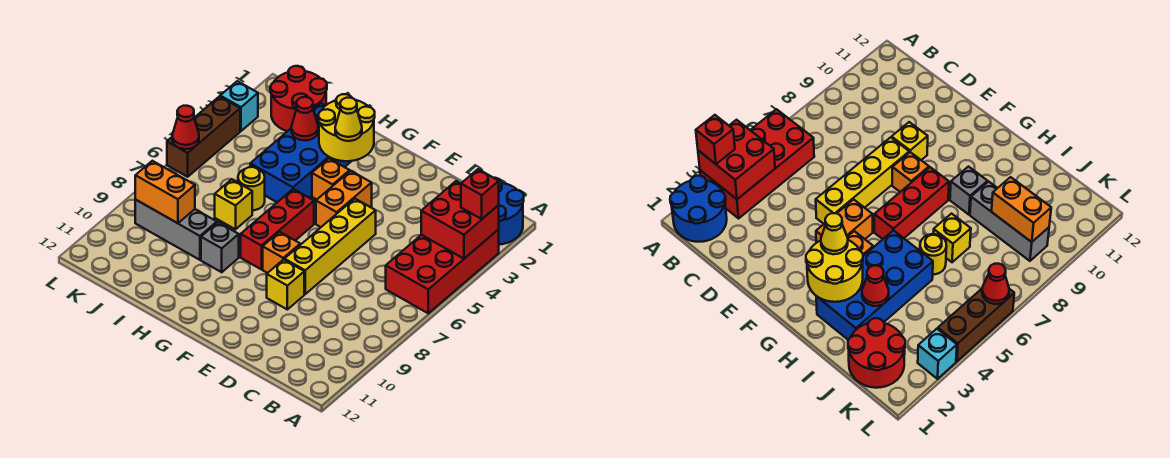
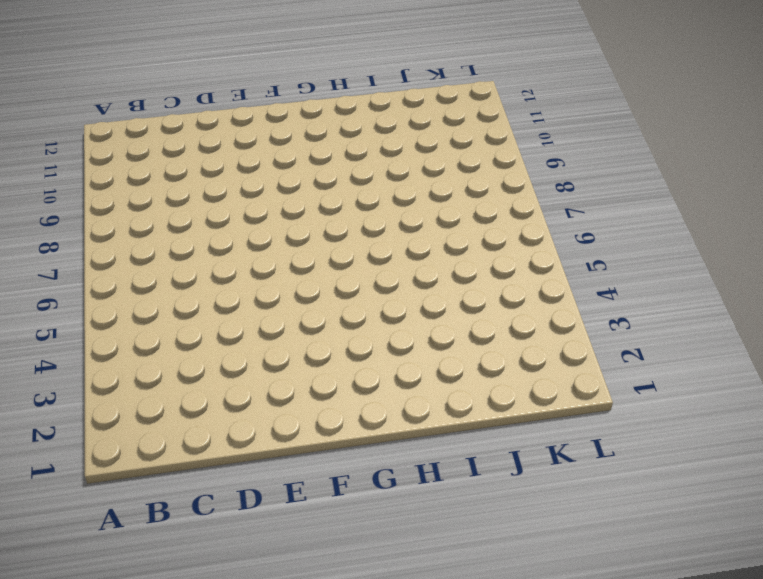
none -> blue 2x2 round brick [495,178,524,245]
none -> red 2x4 brick [386,230,499,313]
none -> yellow 1x4 brick [284,199,376,294]

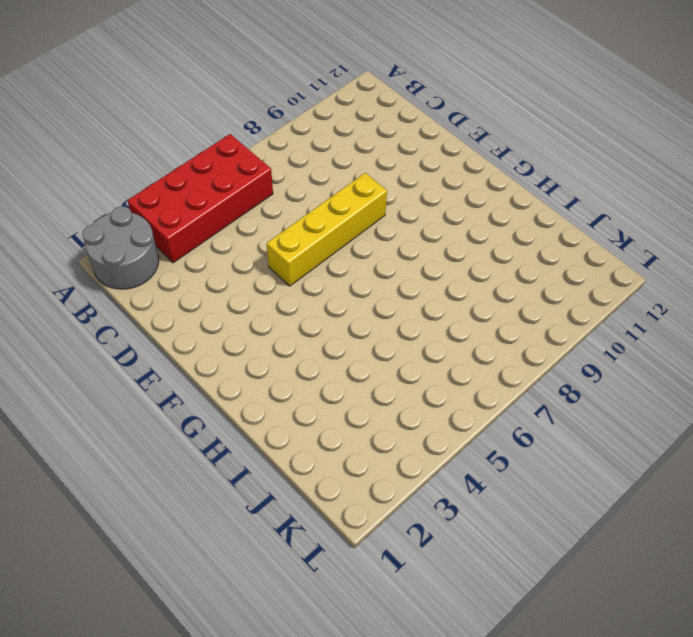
grey 2x2 round brick [82,206,159,289] -> blue 2x2 round brick [495,178,524,245]
none -> yellow 1x1 brick [267,259,304,309]
none -> orange 1x2 brick [316,171,372,227]
none -> orange 1x1 brick [263,232,300,273]

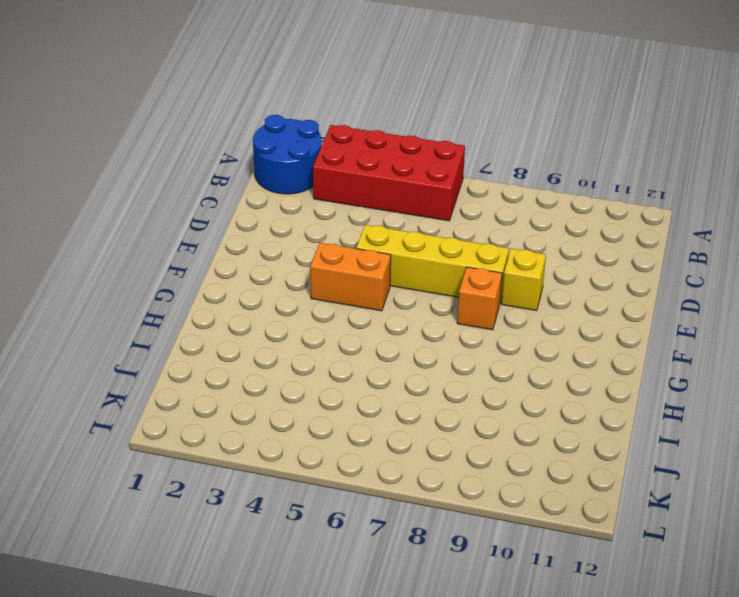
none -> orange 1x1 brick [312,159,350,199]
none -> red 1x3 brick [241,189,314,269]
none -> blue 2x4 brick [250,103,351,202]

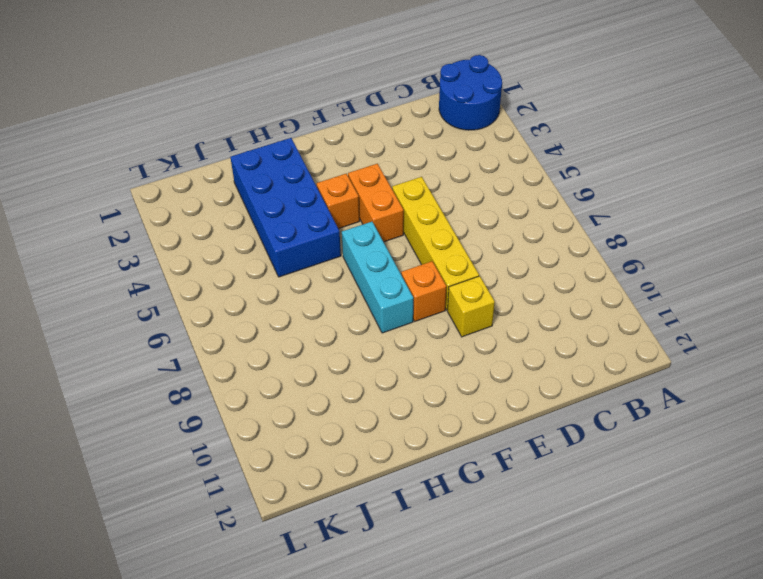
cyan 1x3 brick [342,222,413,333] -> red 1x3 brick [241,189,314,269]
none -> red 2x4 brick [386,230,499,313]
none -> grey 1x1 brick [201,222,239,272]
none -> yellow 1x1 round brick [238,167,265,210]

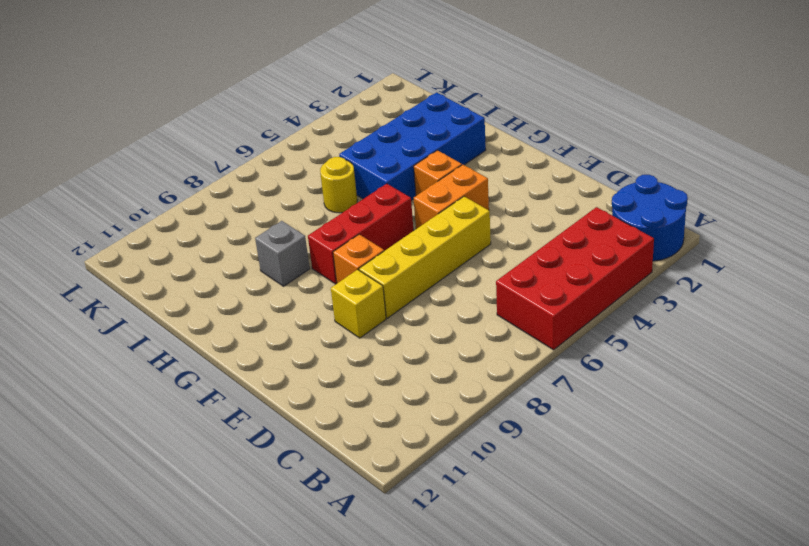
none -> yellow 1x1 brick [215,179,252,229]
none -> grey 1x3 brick [135,200,217,260]
none -> red 2x2 round brick [270,66,327,131]

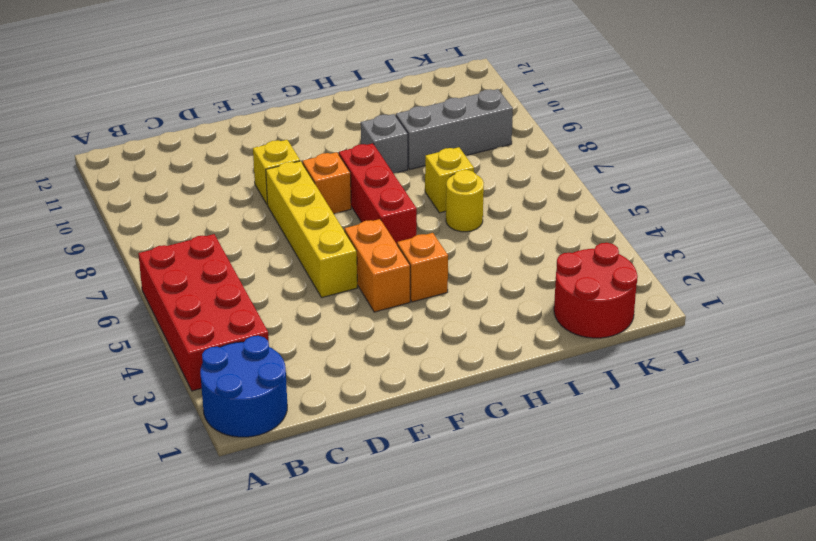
none -> blue 2x4 brick [250,103,351,202]
none -> cyan 1x1 brick [220,81,258,131]
none -> brown 1x3 brick [167,96,240,177]

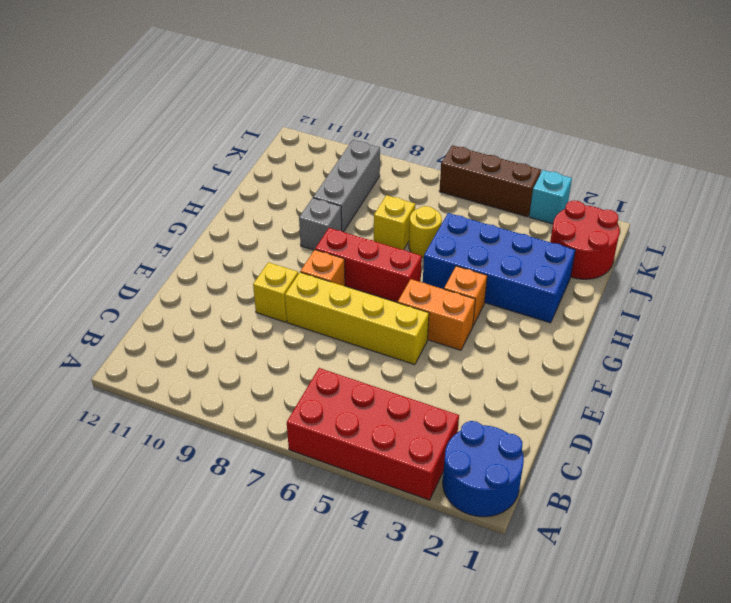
none -> red 2x2 brick [421,181,499,259]
none -> yellow 2x2 round brick [318,94,375,161]
none -> red 1x1 cone [291,97,318,140]

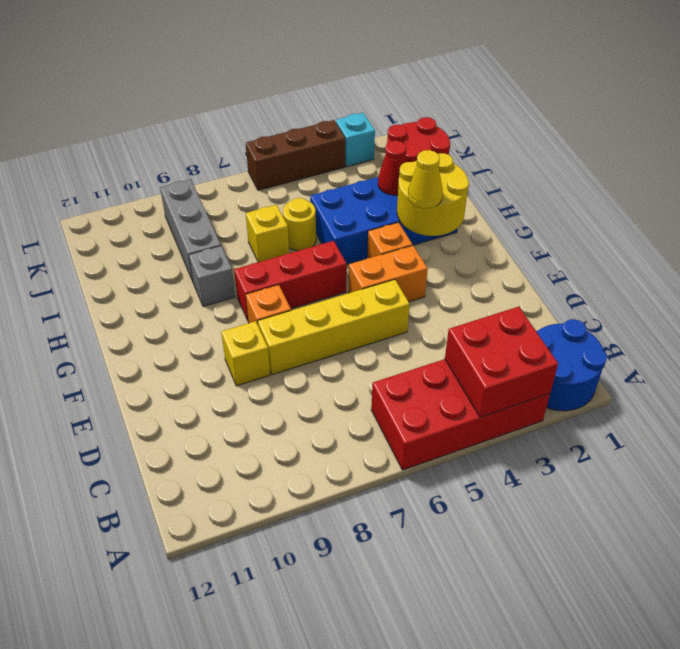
none -> orange 1x2 brick [135,161,195,223]
none -> red 1x1 cone [172,106,199,149]
none -> red 1x1 brick [461,169,499,219]

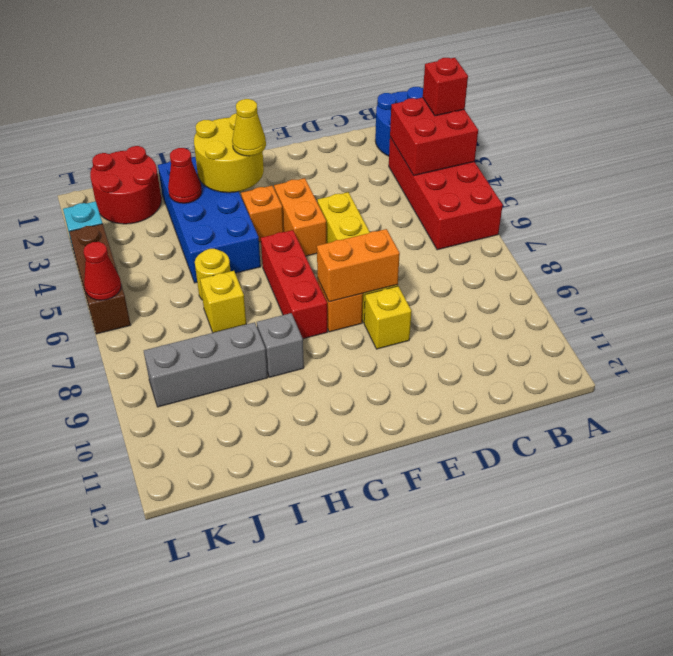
orange 1x2 brick [317,229,400,302] -> orange 1x2 brick moved to [135,161,195,223]

